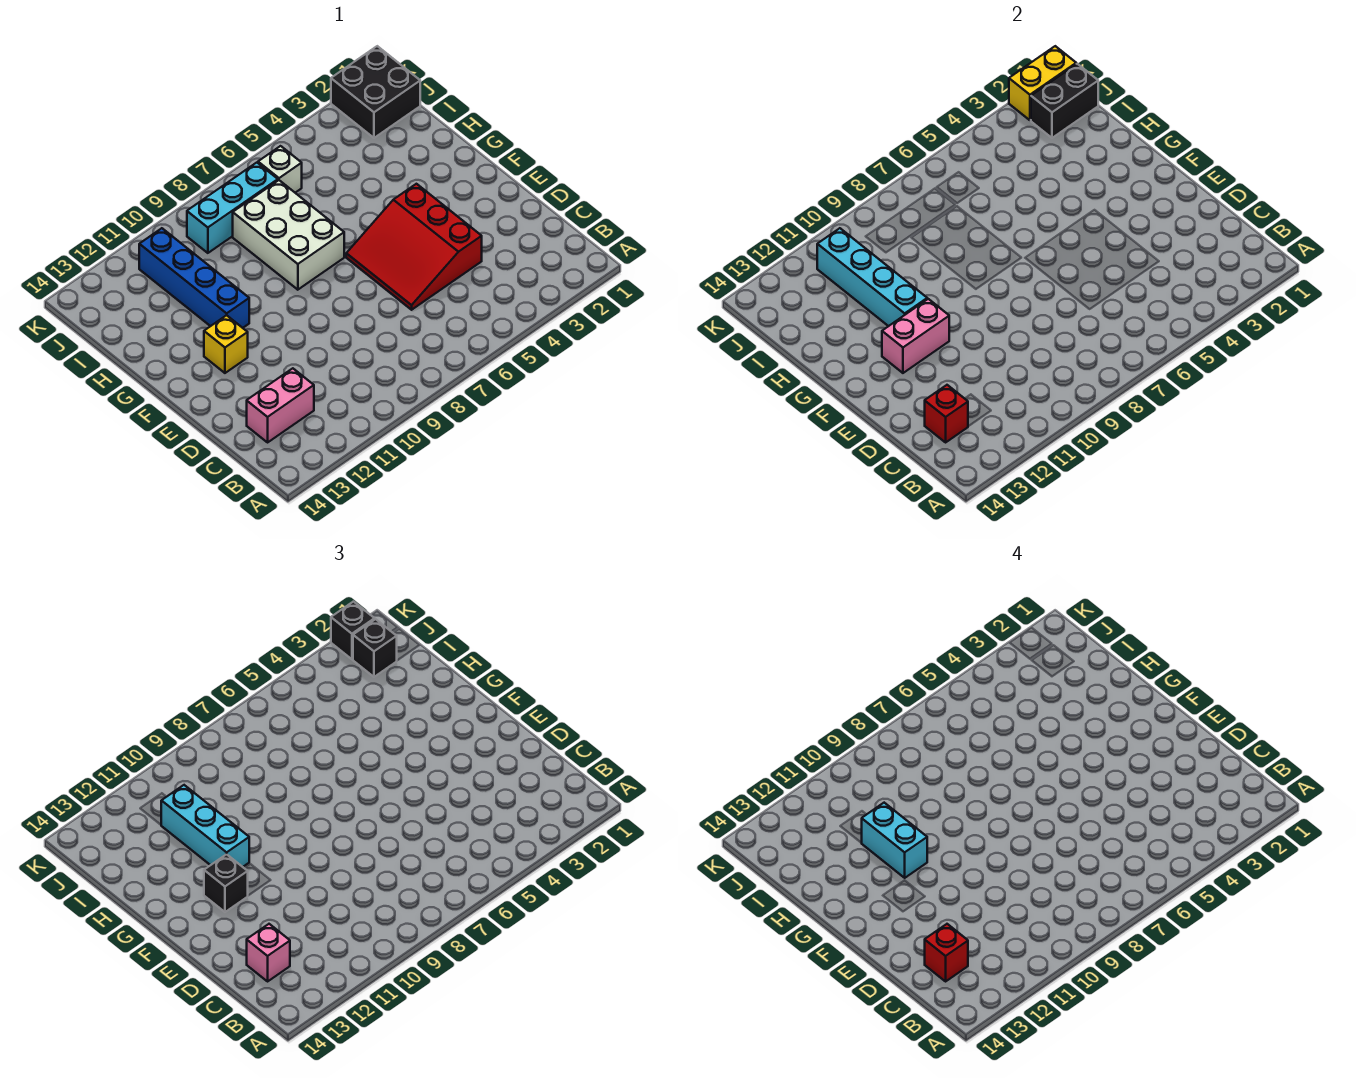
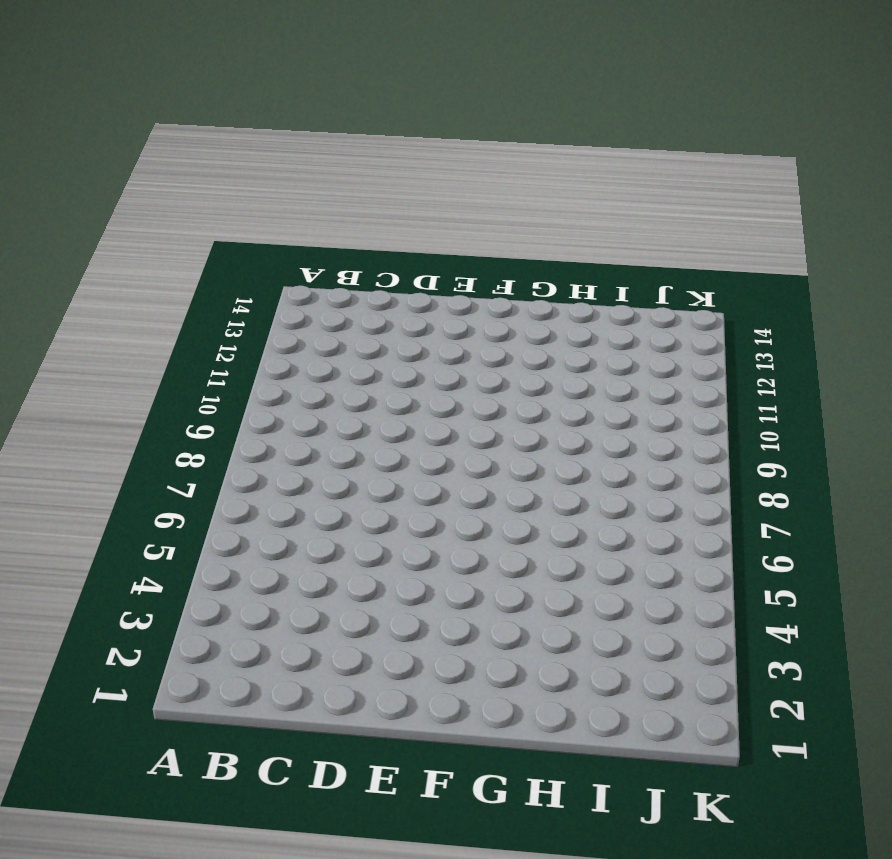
none -> pink 1x2 brick [247,368,314,442]
none -> red 3x3 slope [346,184,482,310]
none -> yellow 1x1 brick [204,315,248,373]

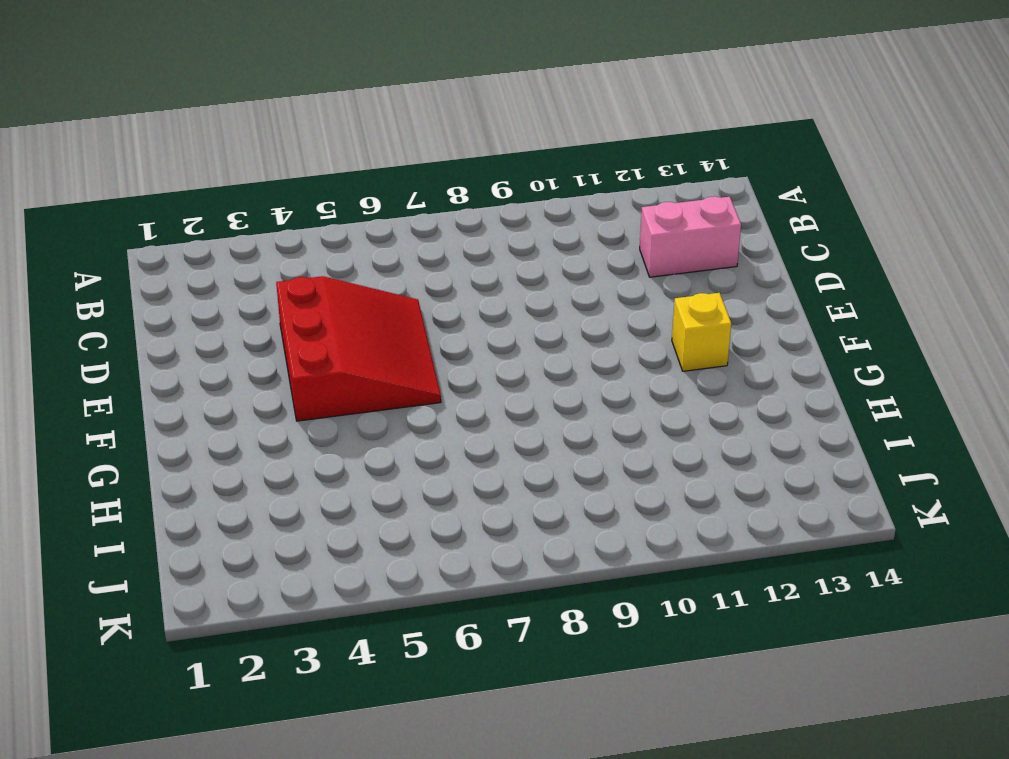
none -> white 2x3 brick [233,180,344,290]
none -> blue 1x4 brick [139,228,249,328]
none -> black 2x2 brick [331,46,420,138]

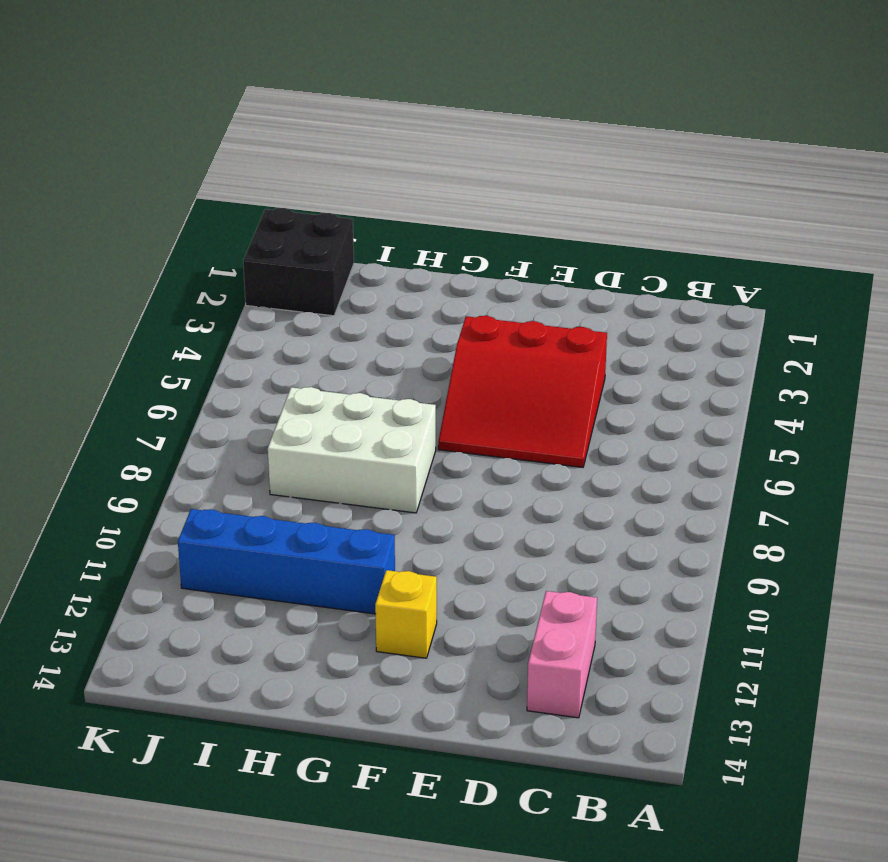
none -> white 1x1 brick [258,146,302,193]
none -> cyan 1x3 brick [187,163,278,253]
none -> red 1x1 brick [925,385,968,442]

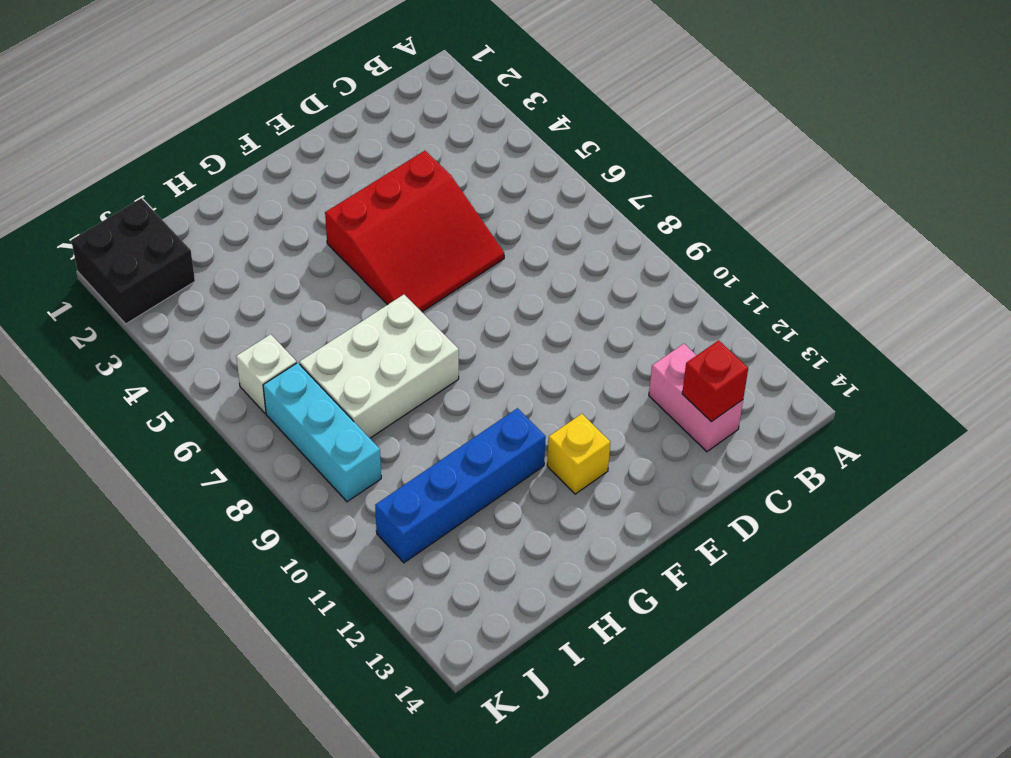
none -> pink 1x2 brick [882,299,949,373]
none -> cyan 1x4 brick [817,228,927,326]
none -> black 1x2 brick [1031,64,1098,138]

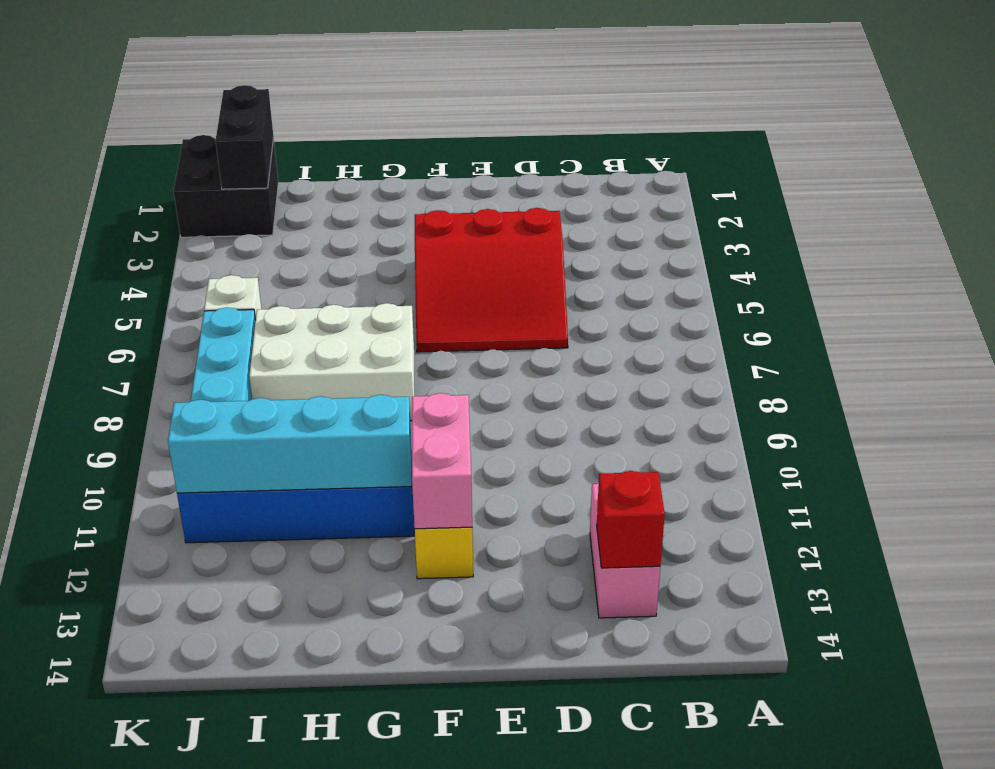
none -> yellow 1x2 brick [1009,46,1076,120]
none -> pink 1x1 brick [247,924,290,981]
none -> black 1x1 brick [204,854,248,912]

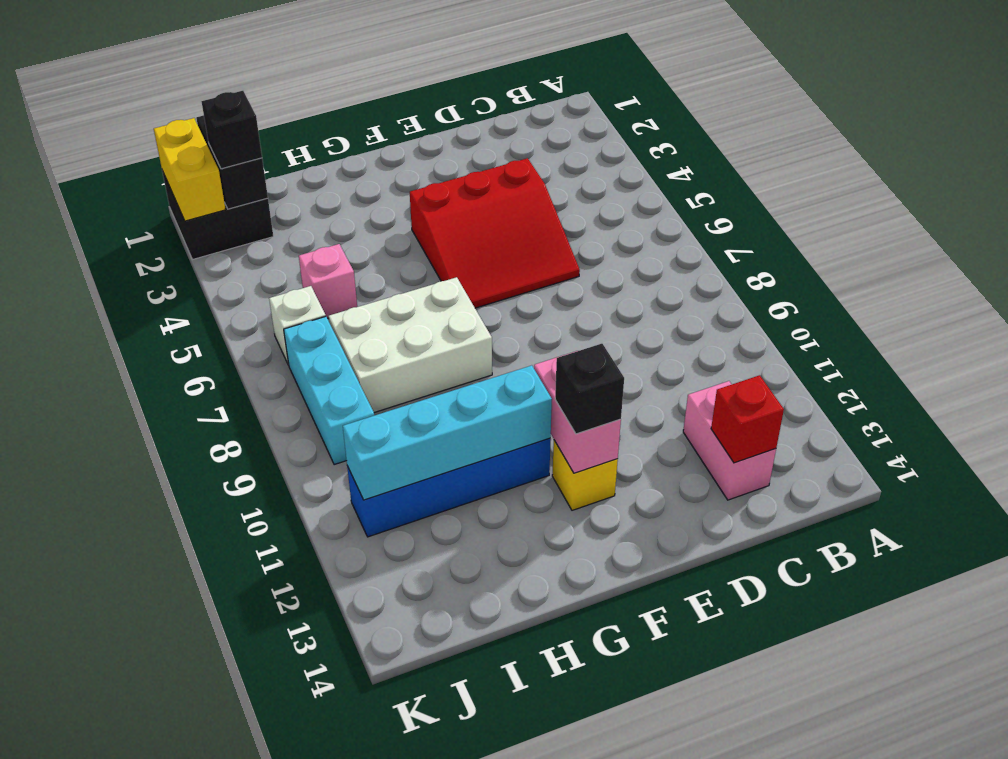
pink 1x1 brick [299,244,357,318] -> pink 1x1 brick moved to [247,924,290,981]
none -> cyan 1x3 brick [161,785,249,867]
none -> black 1x1 brick [331,602,375,659]
none -> red 1x1 brick [925,924,968,981]

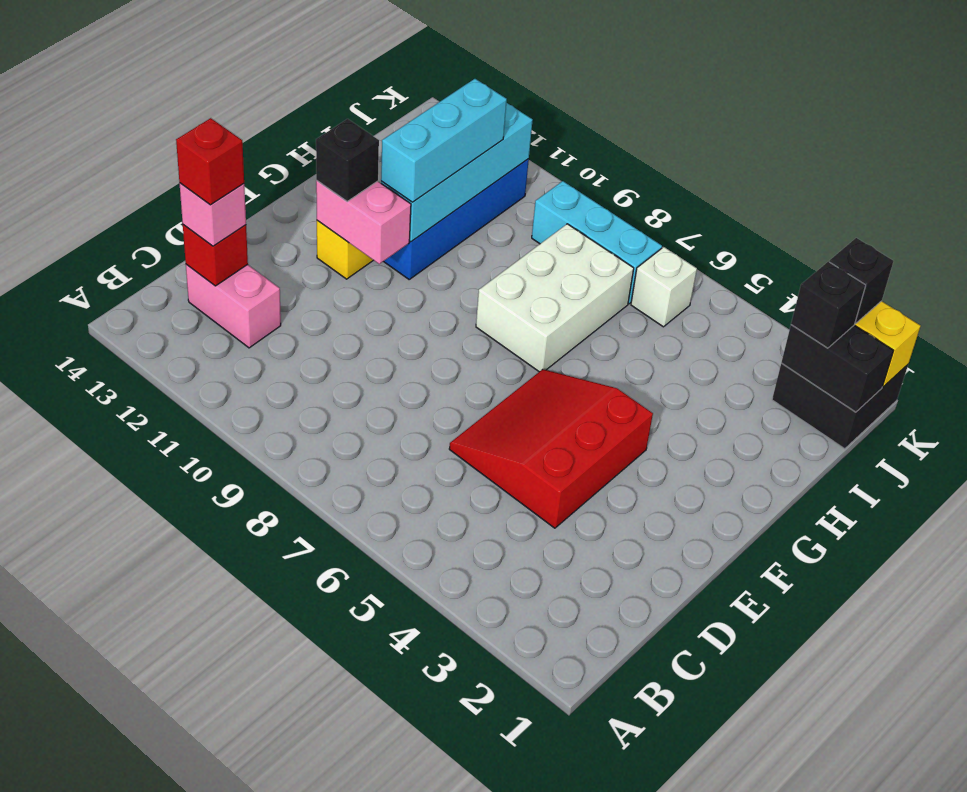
none -> cyan 1x2 brick [862,803,927,878]

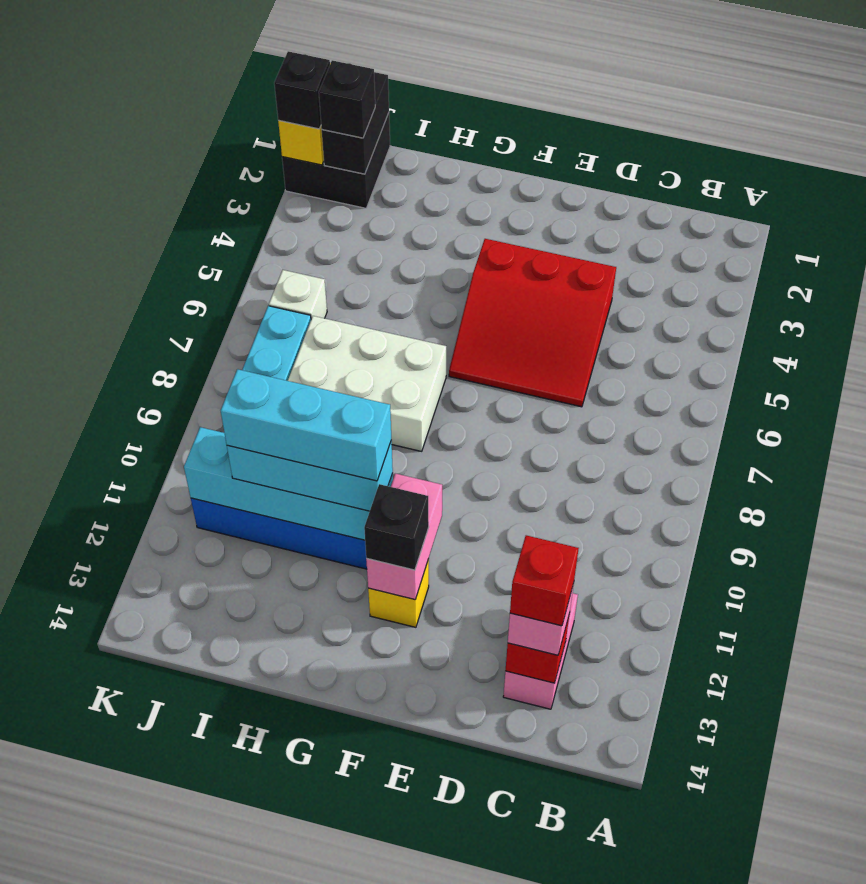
cyan 1x3 brick [221,369,391,481] -> cyan 1x2 brick [862,803,927,878]

